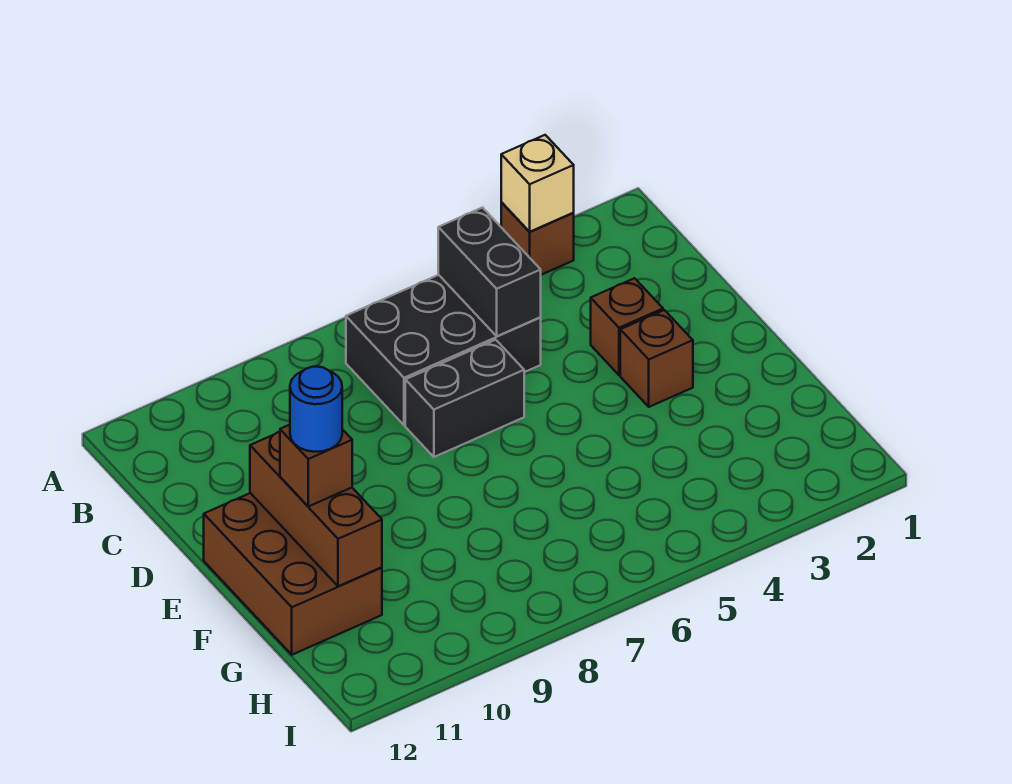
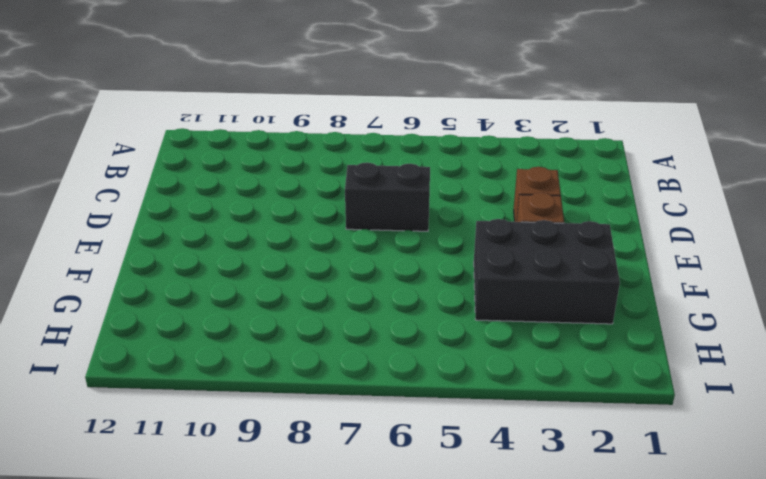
black 2x3 brick [474,219,620,324] -> black 2x3 brick moved to [346,275,541,425]
none -> brown 1x1 brick [501,202,574,275]
none -> brown 2x3 brick [204,493,382,655]

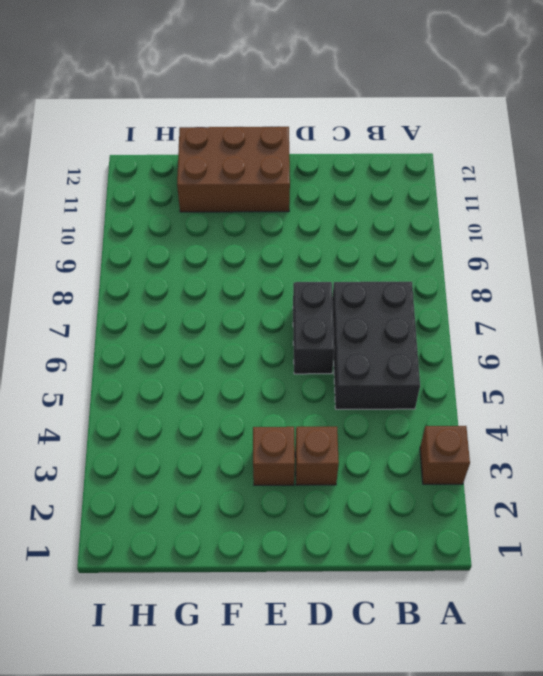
none -> tan 1x1 brick [501,135,574,232]
none -> black 1x2 brick [438,208,541,336]

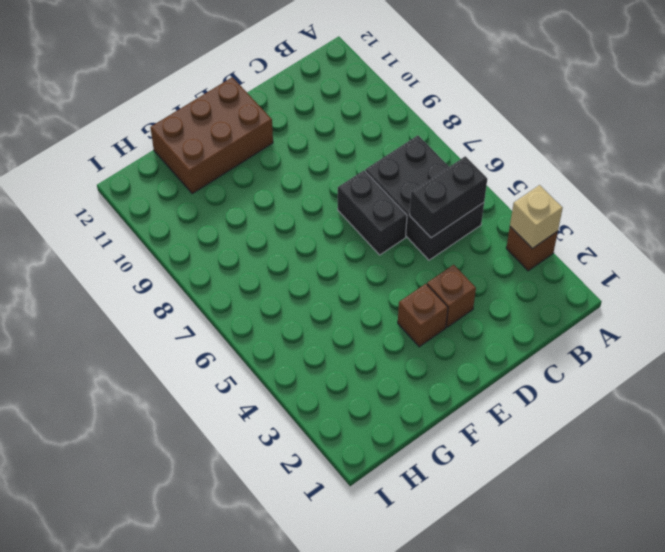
none -> brown 1x3 brick [250,432,382,586]
none -> brown 1x1 brick [280,425,352,506]

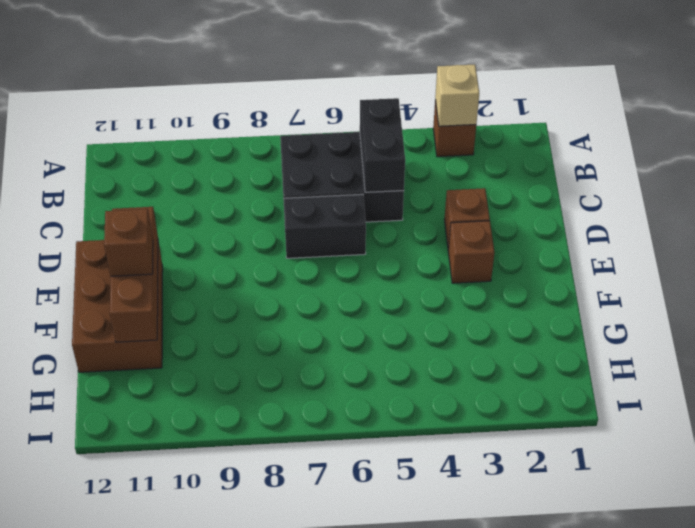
none -> blue 1x1 round brick [290,367,342,452]

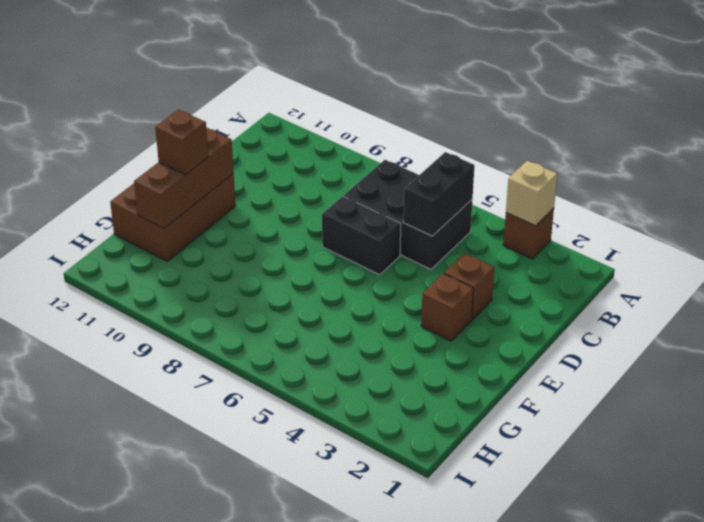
none -> blue 1x1 round brick [290,367,342,452]

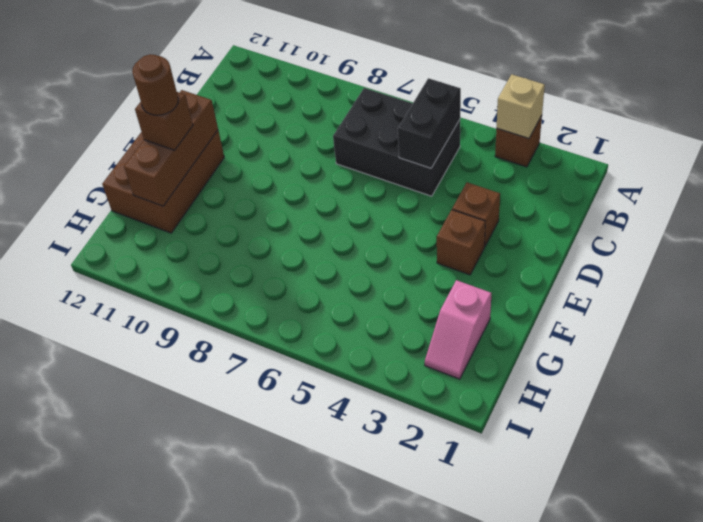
brown 1x1 round brick [132,54,178,115] -> blue 1x1 round brick [290,367,342,452]
pink 1x2 slope [425,280,491,379] -> none
none -> black 1x2 brick [405,340,524,457]

